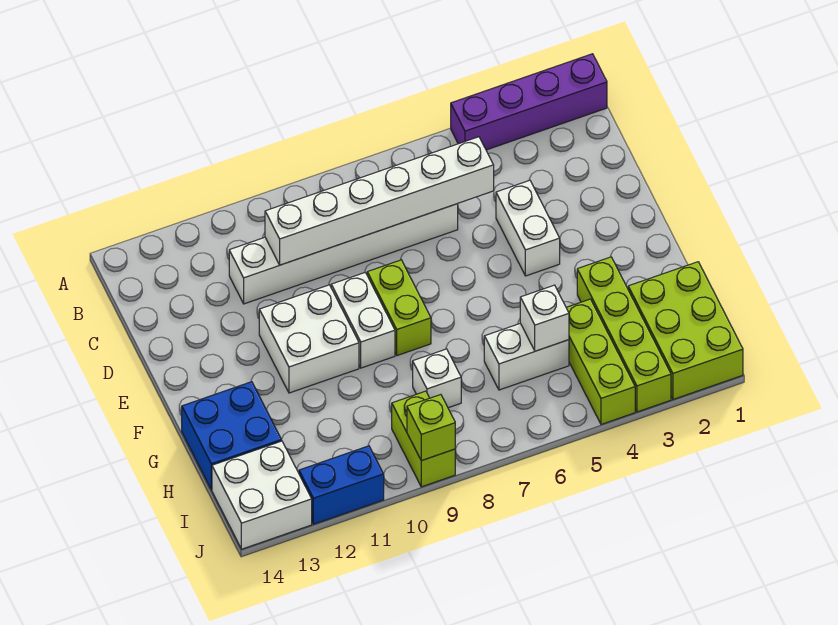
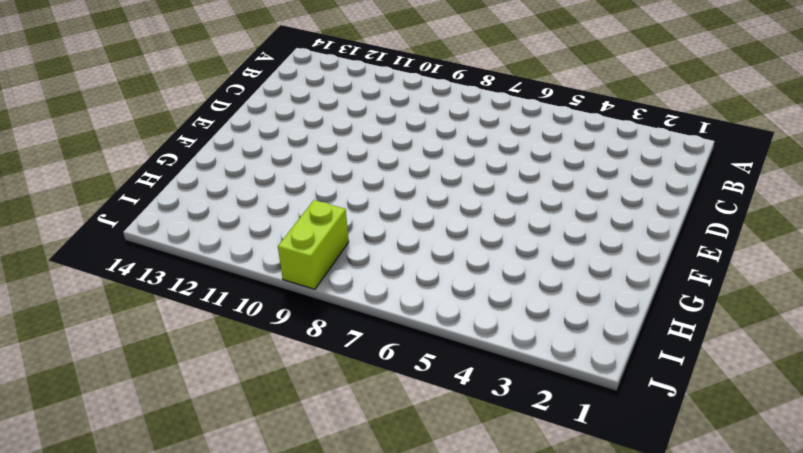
none -> purple 1x4 brick [451,54,607,150]
none -> white 1x6 brick [229,204,458,304]
none -> white 1x2 brick [496,180,560,276]

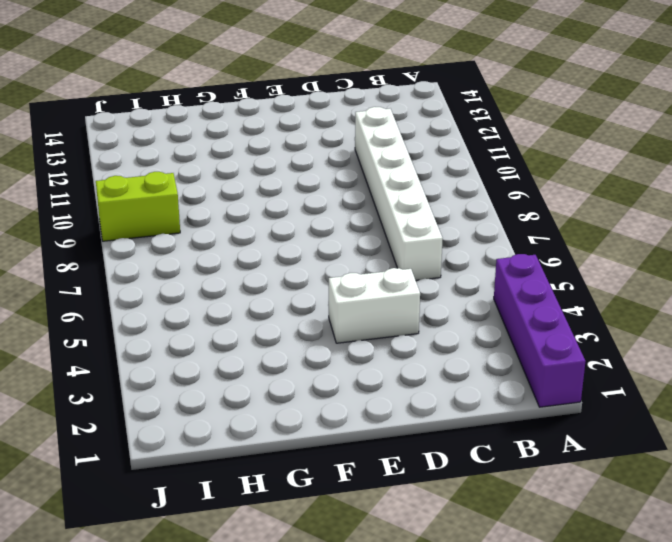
none -> lime 1x2 brick [367,260,431,356]
none -> white 1x2 brick [331,273,395,368]
none -> white 2x2 brick [259,285,359,393]

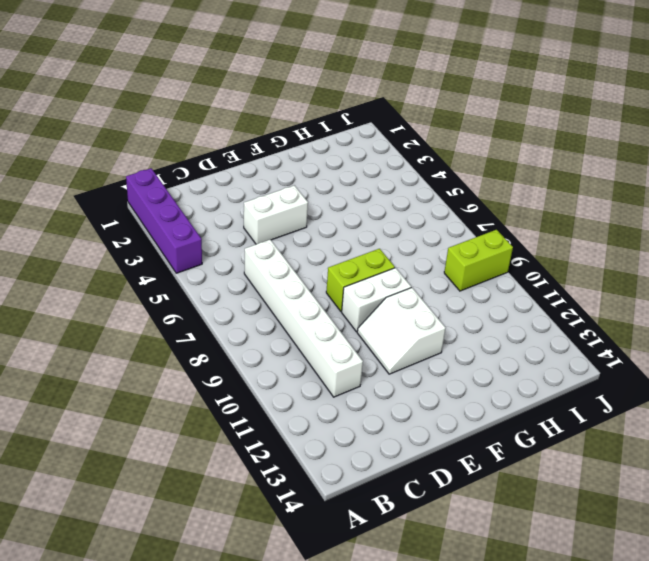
white 2x2 slope [357,288,446,374] -> white 2x2 brick [259,285,359,393]
none -> lime 1x4 brick [577,257,671,412]
none -> blue 2x2 brick [182,382,281,490]
none -> lime 2x3 brick [628,262,743,399]

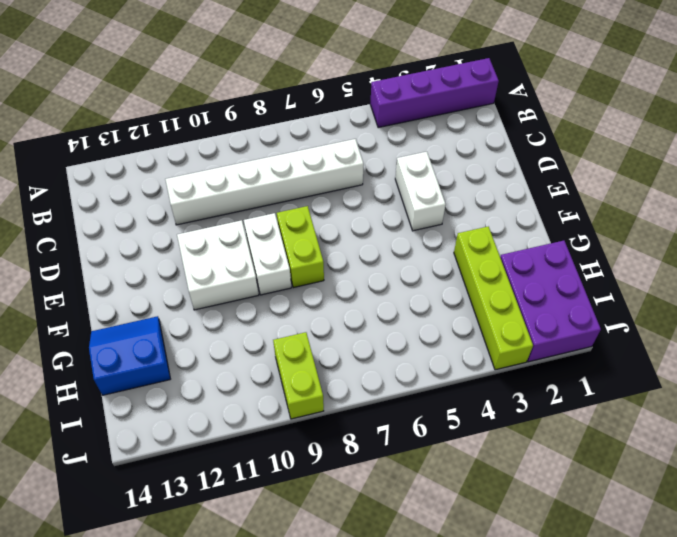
blue 2x2 slope [89,316,170,395] -> blue 2x2 brick [182,382,281,490]
purple 2x3 brick [500,241,601,362] -> lime 2x3 brick [628,262,743,399]
none -> lime 1x3 brick [566,299,635,424]
none -> white 1x2 brick [484,323,569,390]
none -> white 1x1 brick [413,349,461,408]

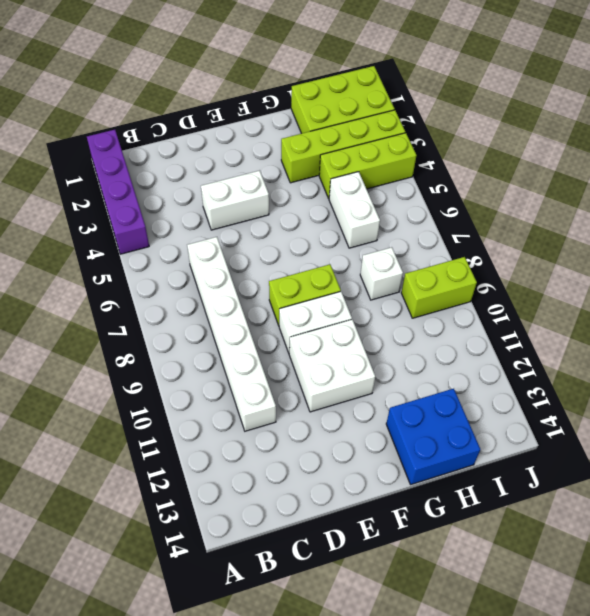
none -> white 2x2 brick [212,441,312,549]
none -> blue 1x2 brick [299,446,384,524]
none -> white 1x6 brick [265,137,494,265]

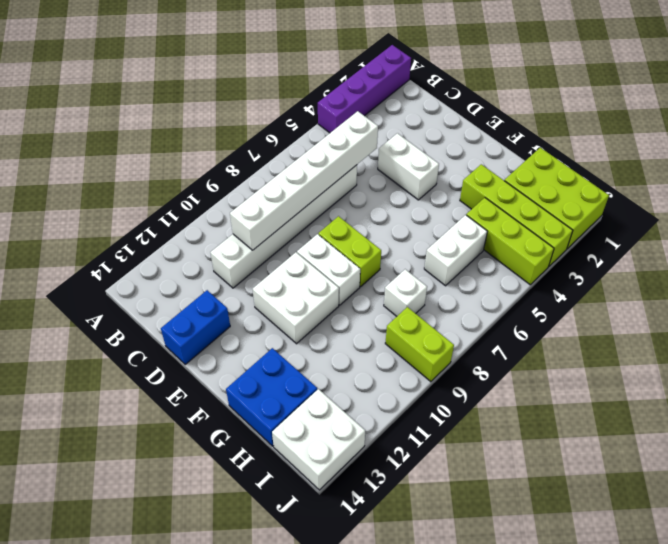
blue 1x2 brick [161,290,230,364] -> blue 1x2 brick moved to [299,446,384,524]
none -> white 1x1 brick [520,285,569,351]
none -> lime 1x1 brick [407,395,455,461]

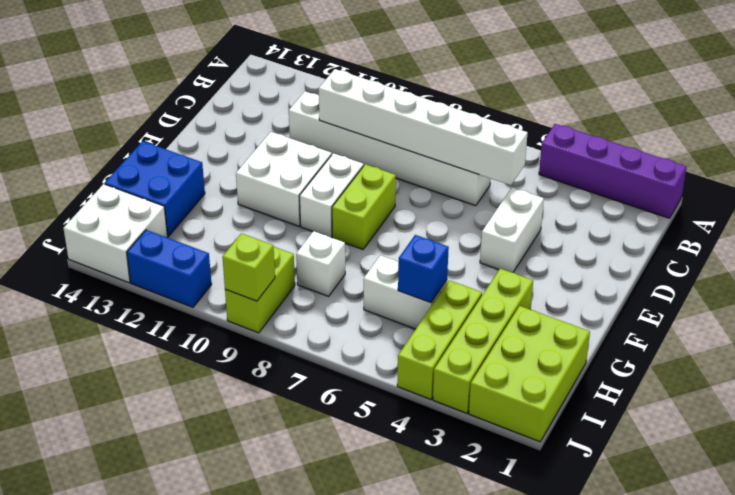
blue 1x1 brick [398,235,449,303] -> white 1x1 brick [520,285,569,351]

